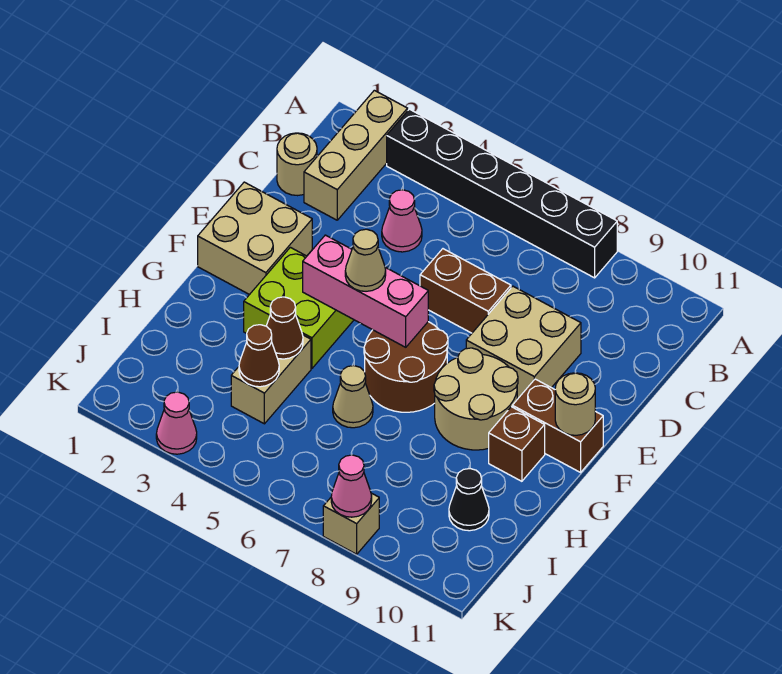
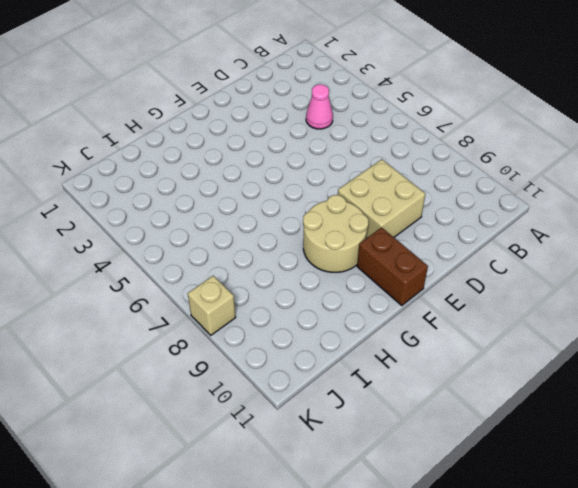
none -> tan 1x3 brick [304,90,408,220]
none -> black 1x6 brick [387,109,617,278]
none -> tan 1x1 round brick [277,133,317,196]

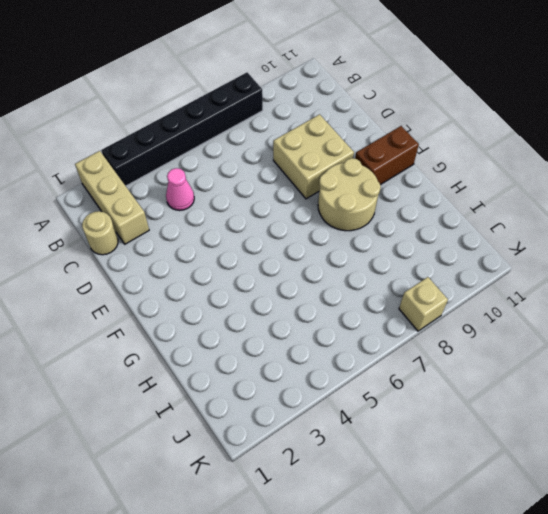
none -> brown 1x2 brick [420,249,511,333]
none -> tan 2x2 brick [198,182,312,295]
none -> lime 2x2 brick [244,247,354,368]

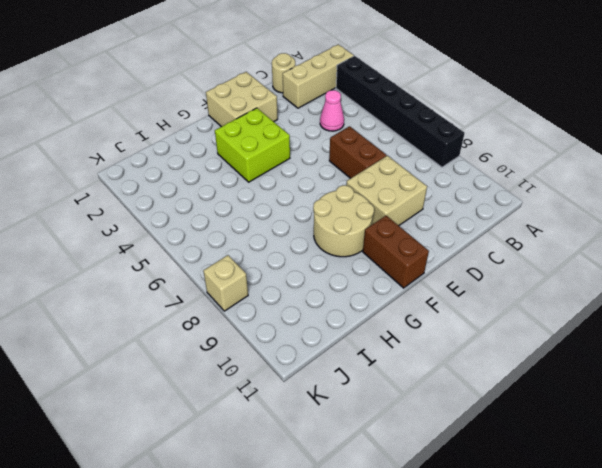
none -> brown 2x2 round brick [364,322,448,412]
none -> brown 1x1 brick [489,407,545,481]
none -> tan 1x2 brick [231,335,311,424]

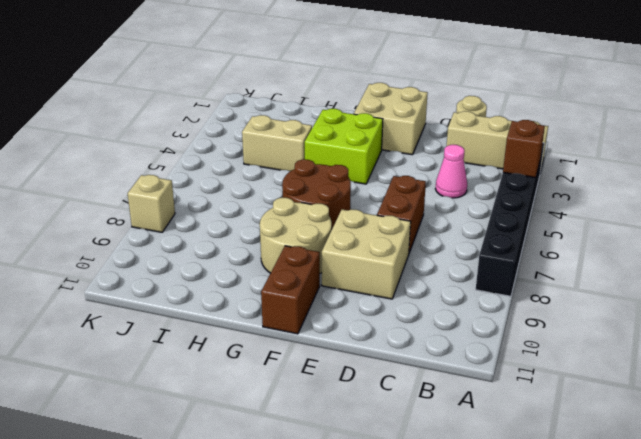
brown 1x1 brick [503,120,545,178] -> brown 1x1 brick moved to [489,407,545,481]
none -> tan 1x1 cone [333,366,373,428]
none -> black 1x1 cone [449,469,489,531]
none -> pink 1x1 cone [156,392,197,454]

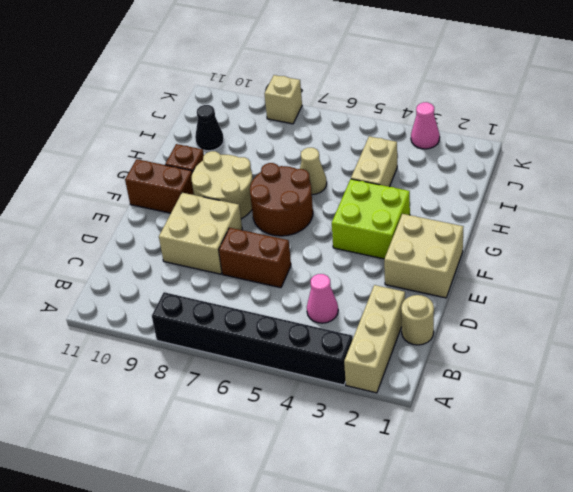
none -> pink 1x3 brick [303,235,428,347]
none -> tan 1x1 round brick [555,373,595,435]
none -> brown 1x1 cone [266,297,303,359]

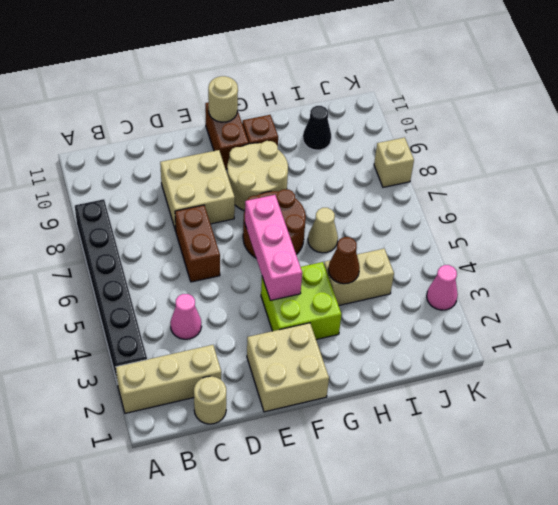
none -> brown 1x1 cone [239,325,279,387]
none -> pink 1x1 cone [331,455,372,517]
none -> tan 1x1 cone [345,229,386,291]

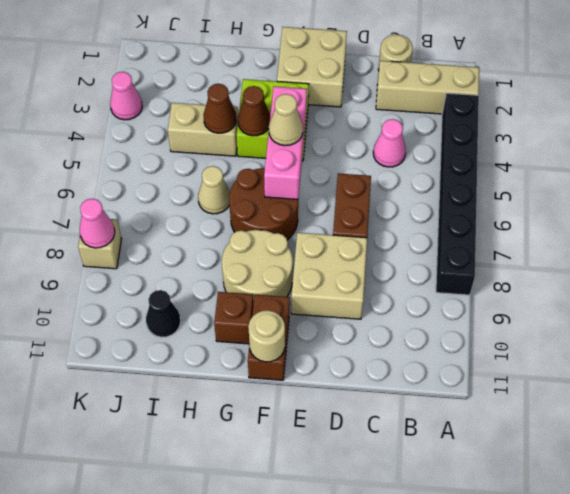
brown 1x1 cone [238,86,270,136] -> brown 1x1 cone moved to [239,325,279,387]

